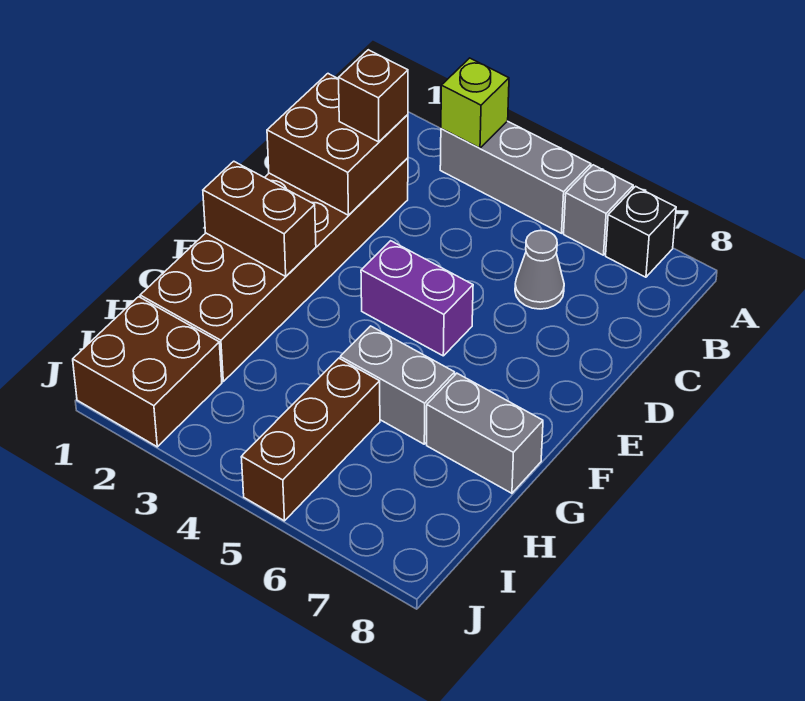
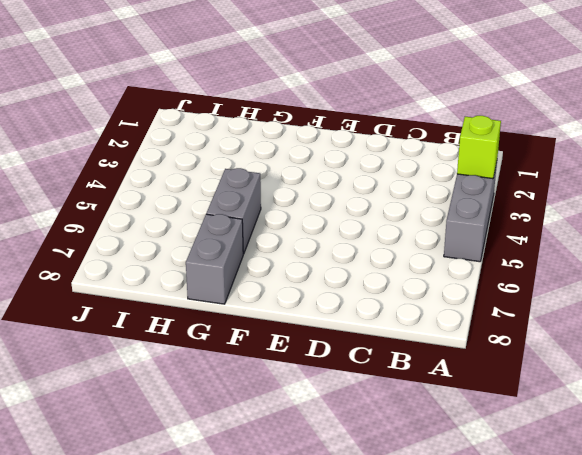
none -> grey 1x1 brick [564,165,633,255]
none -> black 1x1 brick [606,186,676,277]
none -> brown 2x6 brick [140,158,408,381]

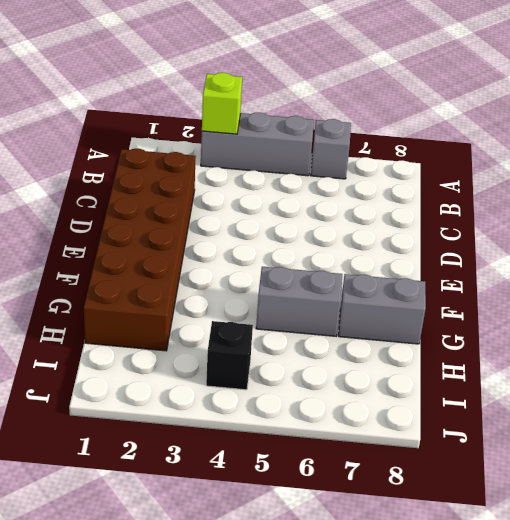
black 1x1 brick [206,321,253,390] -> black 1x1 brick moved to [606,186,676,277]
none -> grey 1x1 cone [515,230,564,309]
none -> purple 1x2 brick [361,241,473,356]
none -> brown 1x3 brick [241,358,380,521]

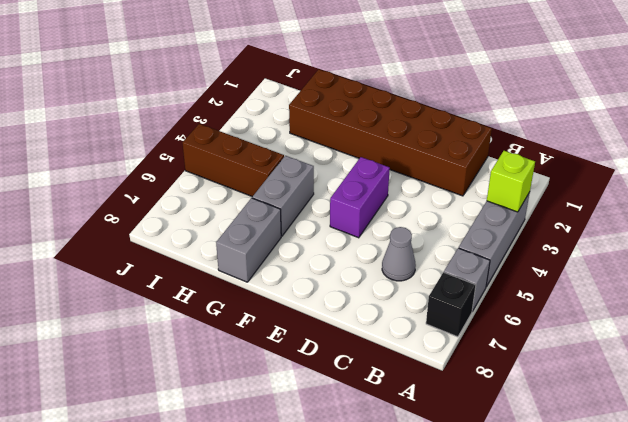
none -> brown 2x2 brick [73,297,222,447]
none -> brown 2x2 brick [267,74,408,215]
none -> brown 1x2 brick [203,161,316,276]

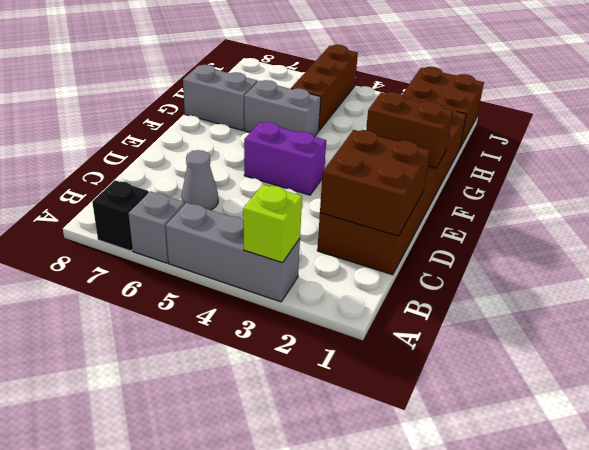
none -> brown 1x1 brick [339,50,408,142]

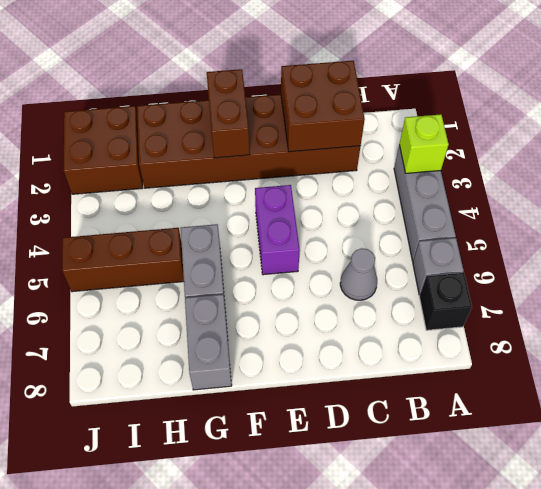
none -> brown 1x1 brick [339,50,408,142]

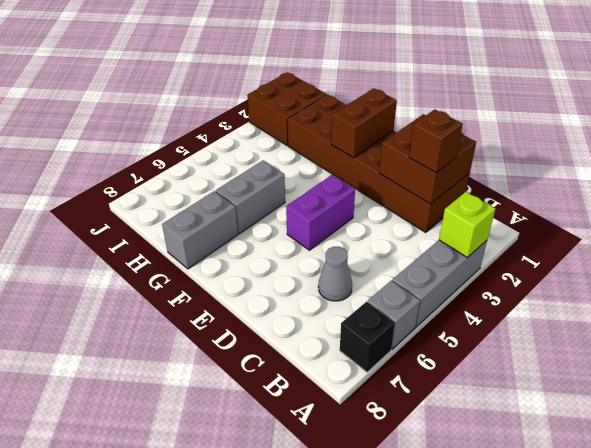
none -> brown 1x3 brick [241,358,380,521]

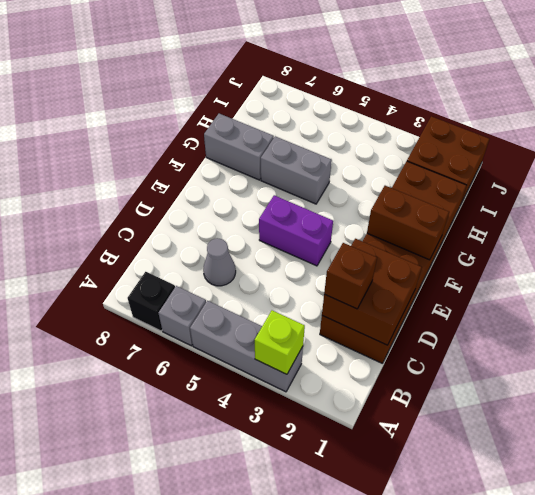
none -> brown 1x3 brick [241,358,380,521]

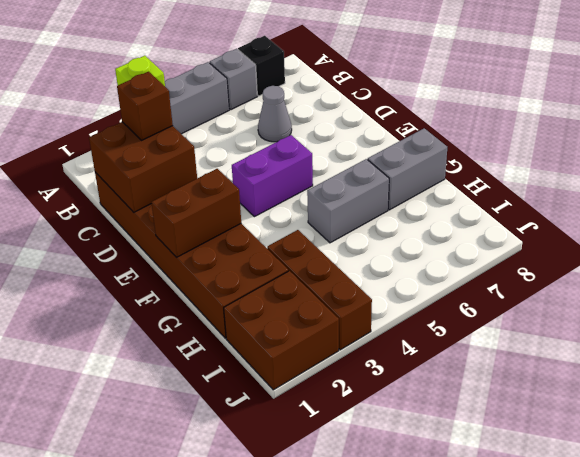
brown 1x3 brick [267,230,372,350] -> brown 1x3 brick moved to [241,358,380,521]

